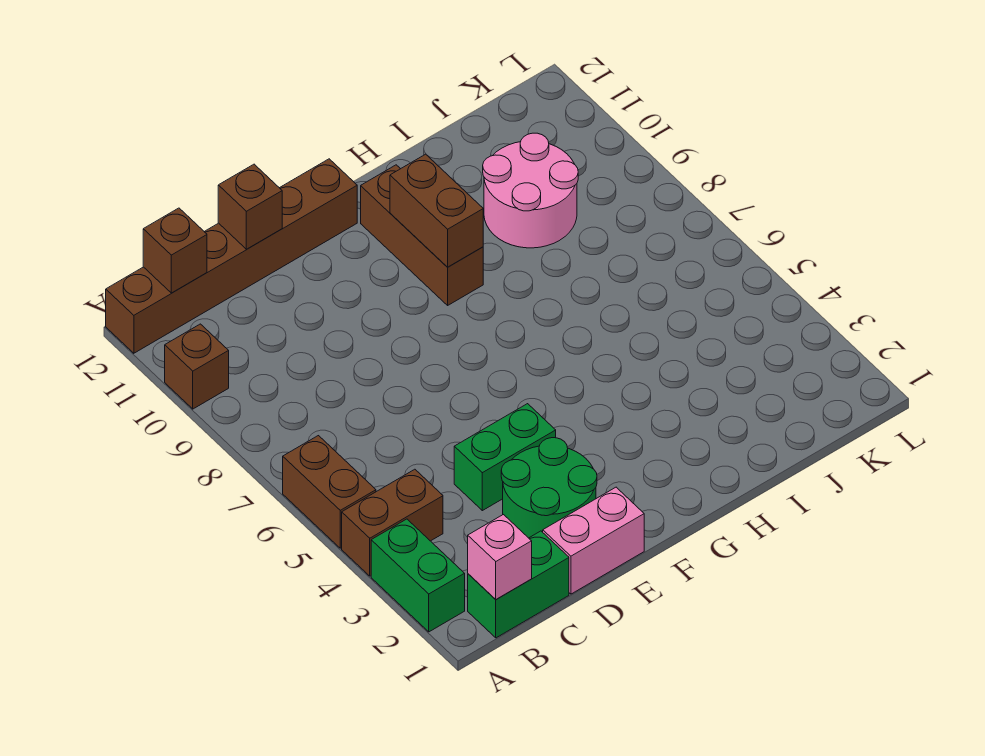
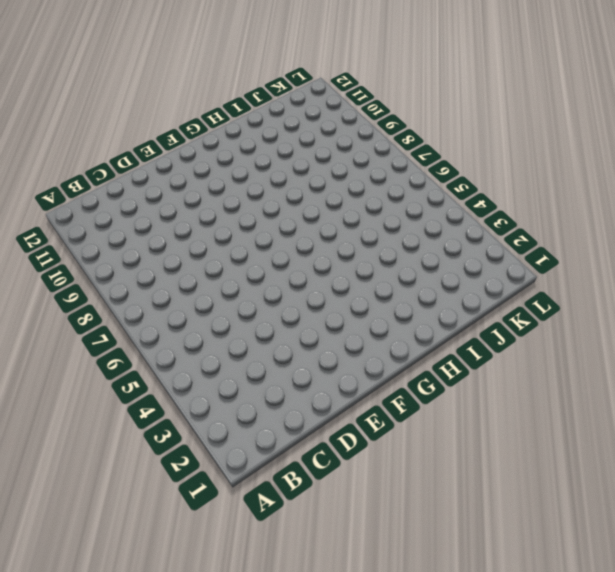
none -> green 1x2 brick [371,519,465,632]
none -> brown 1x2 brick [342,469,443,576]
none -> brown 1x2 brick [283,436,376,548]

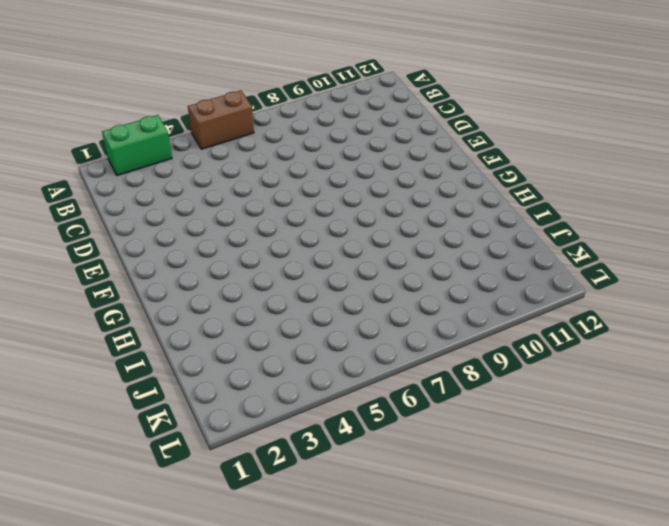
none -> brown 1x2 brick [342,469,443,576]
none -> brown 1x1 brick [165,324,229,409]
none -> brown 1x6 brick [106,159,357,353]

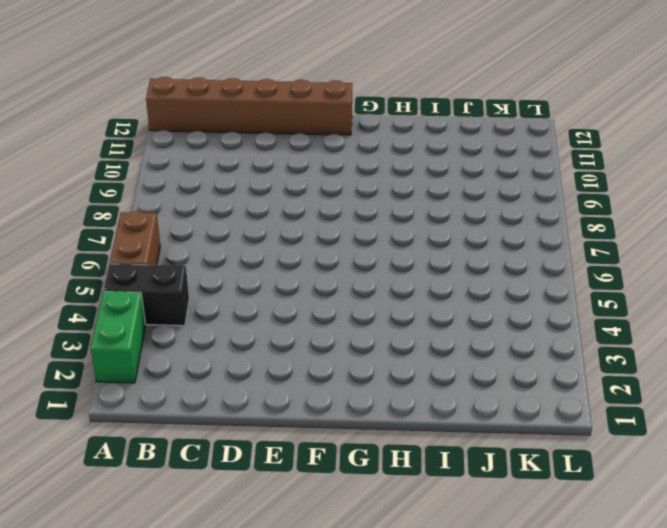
black 1x2 brick [104,263,189,326] -> brown 1x2 brick [342,469,443,576]
none -> brown 1x1 brick [165,324,229,409]
none -> green 1x2 brick [468,531,569,638]
none -> pink 1x2 brick [543,487,644,594]

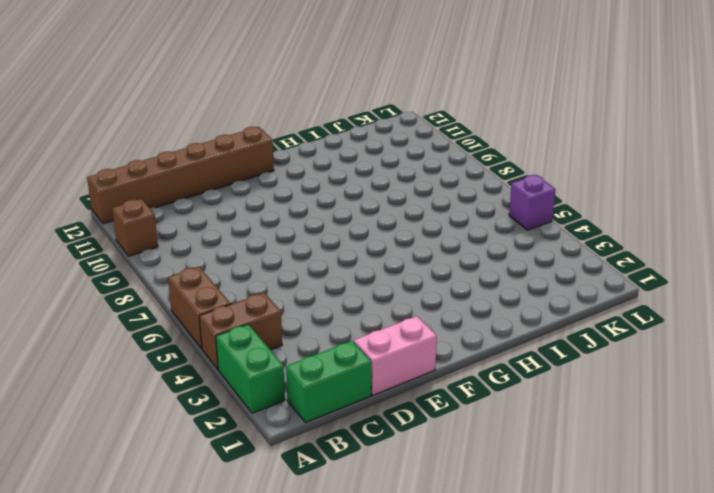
purple 1x1 brick [509,175,556,230] -> none
none -> green 2x2 round brick [501,438,597,538]
none -> green 1x2 brick [454,404,556,511]
none -> brown 1x3 brick [361,165,483,305]

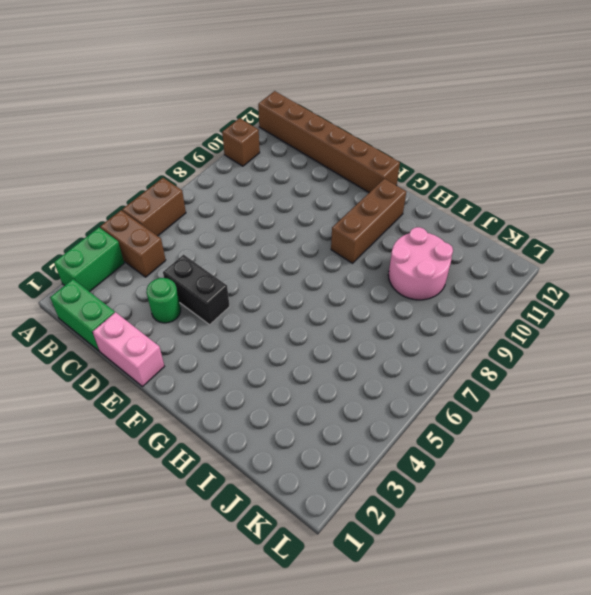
green 1x1 round brick [146,278,181,323] -> green 2x2 round brick [501,438,597,538]
black 1x2 brick [163,255,230,325] -> green 1x2 brick [454,404,556,511]
none -> pink 1x1 brick [468,515,532,599]
none -> brown 1x1 brick [143,208,207,293]
none -> brown 1x1 brick [218,164,282,249]

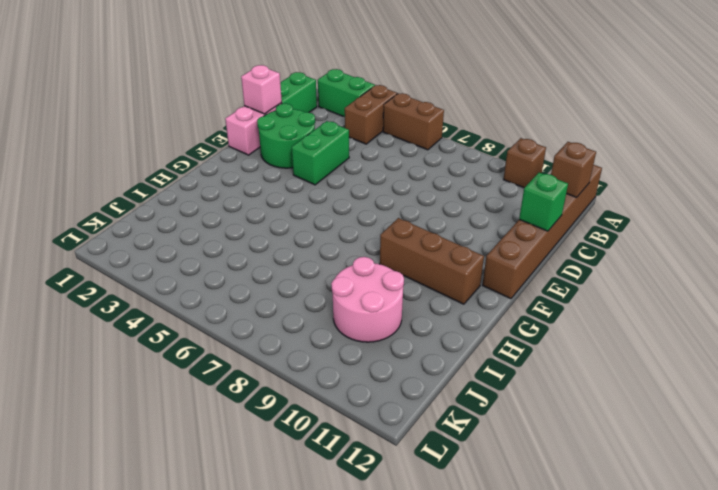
pink 1x1 brick [241,65,282,114] -> pink 1x1 brick moved to [468,515,532,599]
green 1x1 brick [519,172,568,231] -> brown 1x1 brick [218,164,282,249]
none -> brown 1x2 brick [390,154,483,267]

